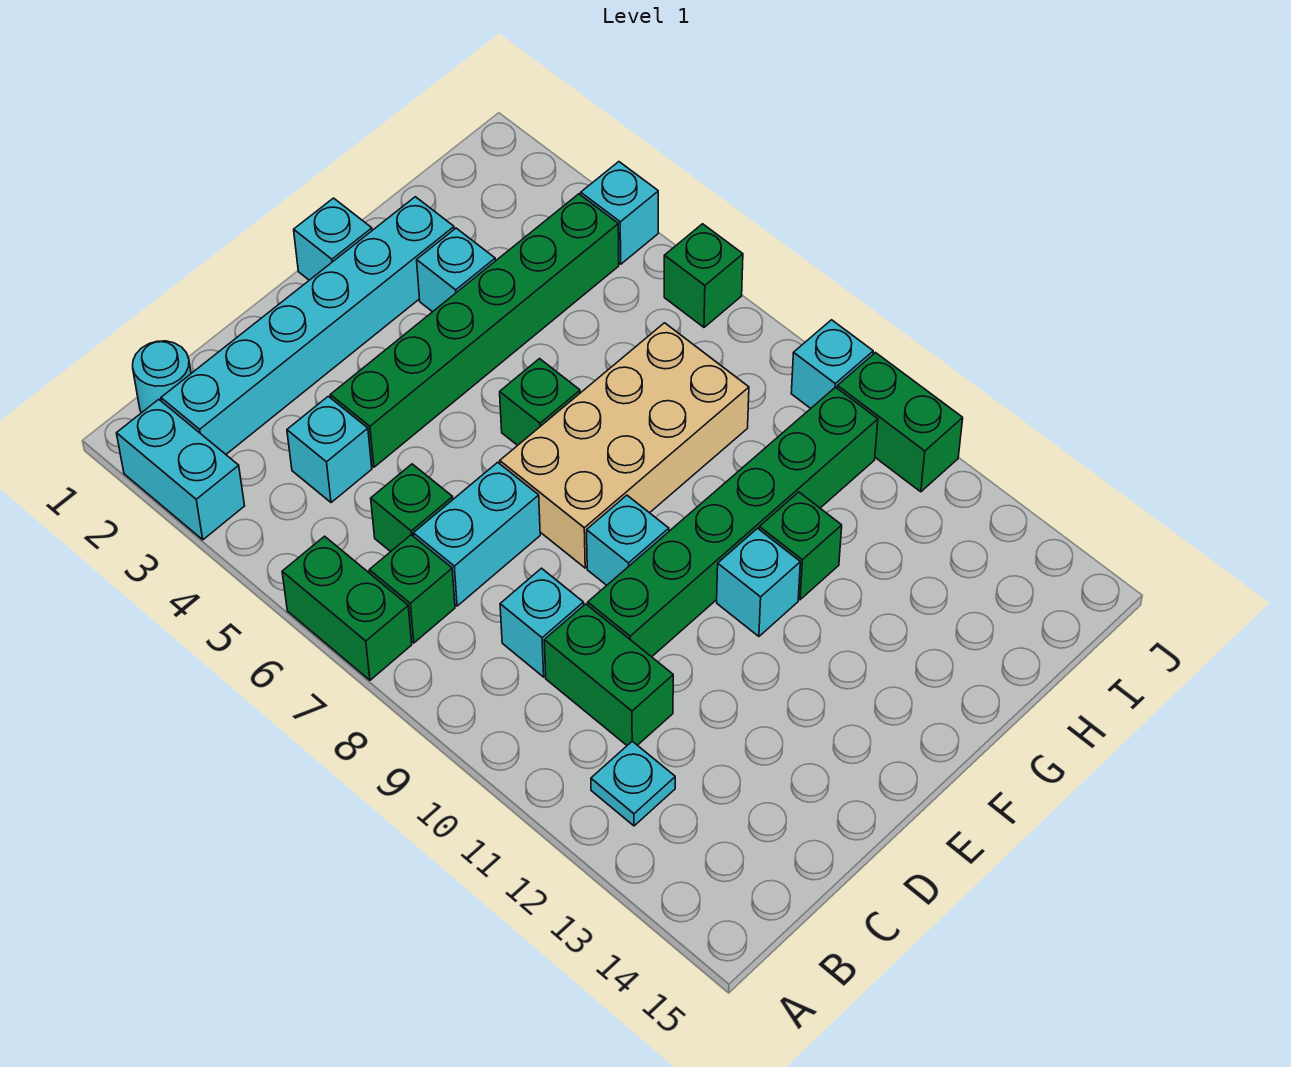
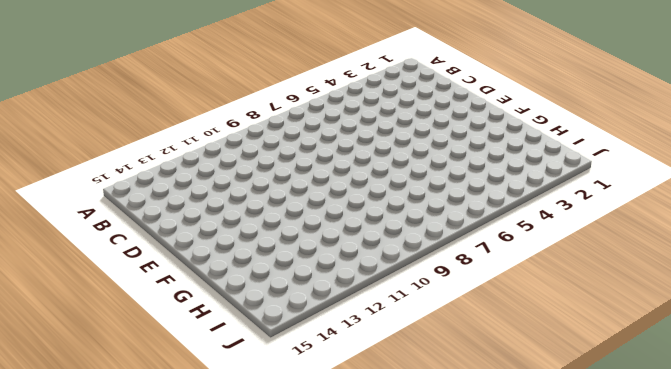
none -> cyan 1x2 brick [117,399,245,540]
none -> green 1x2 brick [282,536,412,680]
none -> cyan 1x1 round brick [133,341,191,413]

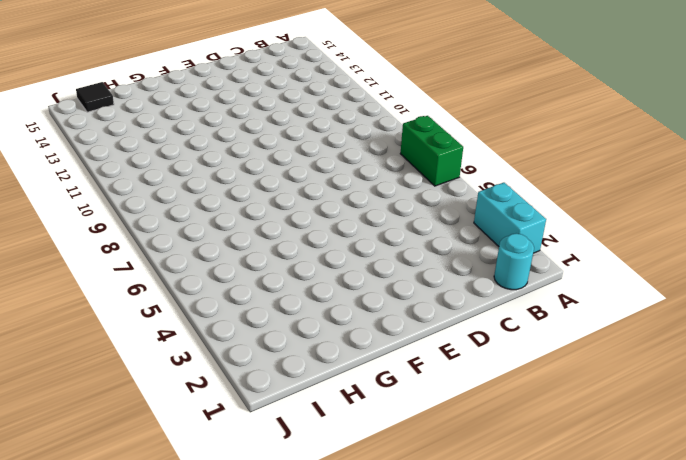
black 1x1 tile [76,82,114,112] -> none
none -> cyan 1x6 brick [161,197,454,454]
none -> green 1x1 brick [369,535,455,643]
none -> cyan 1x1 plate [591,741,675,826]

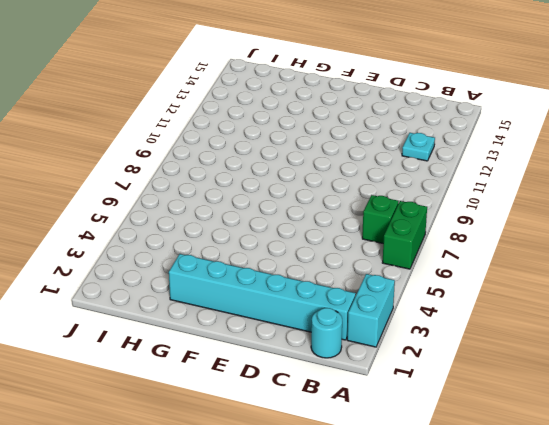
none -> cyan 1x1 brick [287,396,372,503]
none -> green 1x1 brick [371,464,453,552]
none -> cyan 1x2 brick [413,462,540,606]

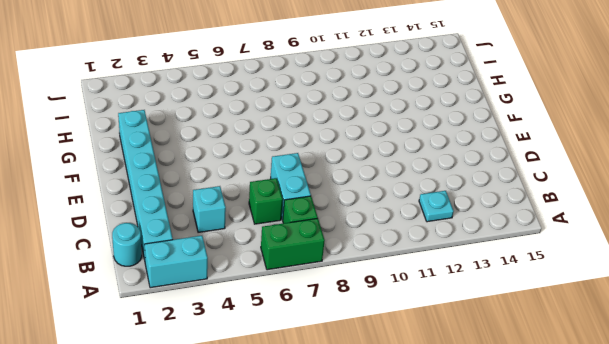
none -> cyan 1x1 brick [500,568,584,677]
none -> green 1x2 brick [544,604,673,745]
none -> green 1x6 brick [330,194,619,467]

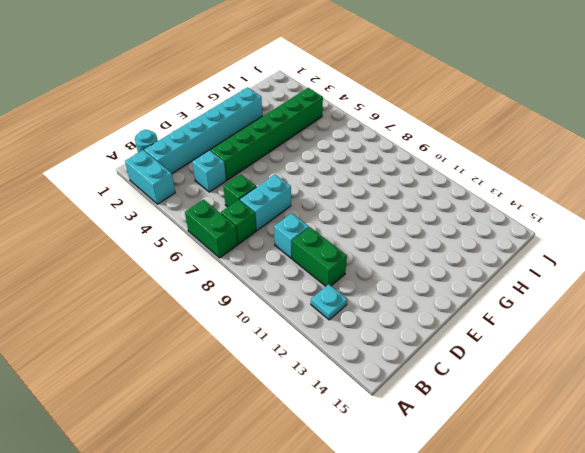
none -> green 1x6 brick [588,387,878,657]
none -> tan 2x4 brick [500,323,749,568]
none -> cyan 1x1 brick [587,495,669,585]

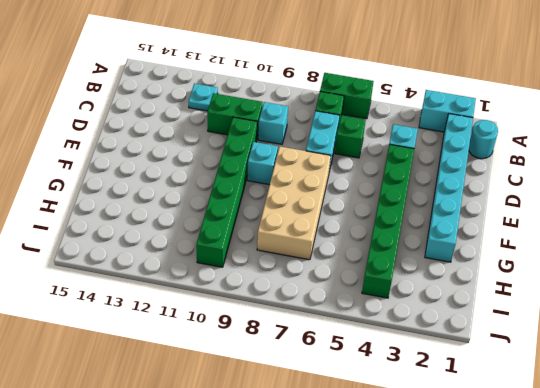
none -> cyan 1x1 brick [294,198,372,280]
none -> green 1x1 brick [500,359,580,445]
none -> cyan 1x1 brick [717,528,800,636]

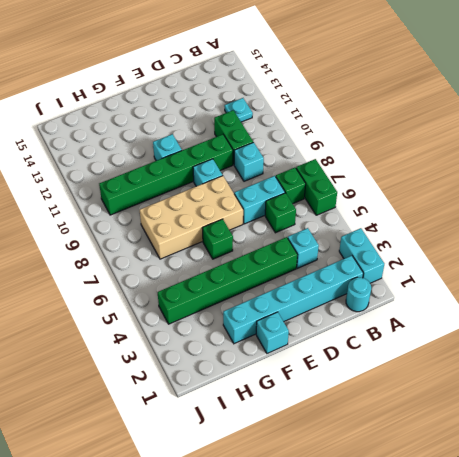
none -> cyan 1x1 brick [417,228,495,312]
none -> green 1x1 brick [759,492,842,600]
none -> cyan 1x1 brick [581,162,658,264]

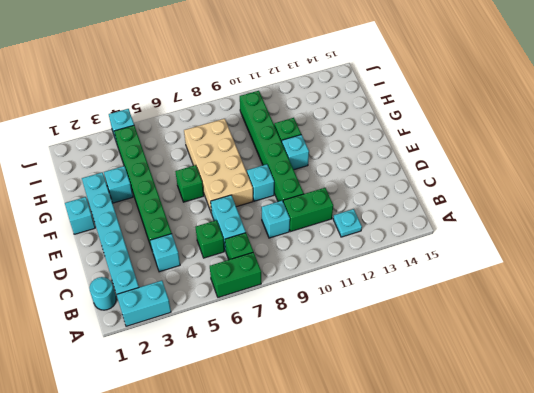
none -> green 1x1 brick [664,224,743,327]
none -> cyan 1x1 brick [791,320,873,409]
none -> green 1x2 brick [837,353,963,492]

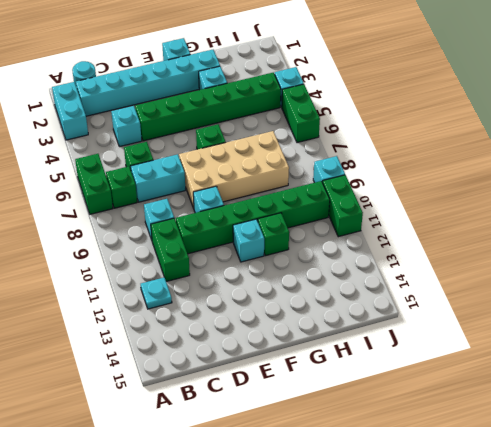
green 1x2 brick [282,84,320,143] -> green 1x1 brick [664,224,743,327]

